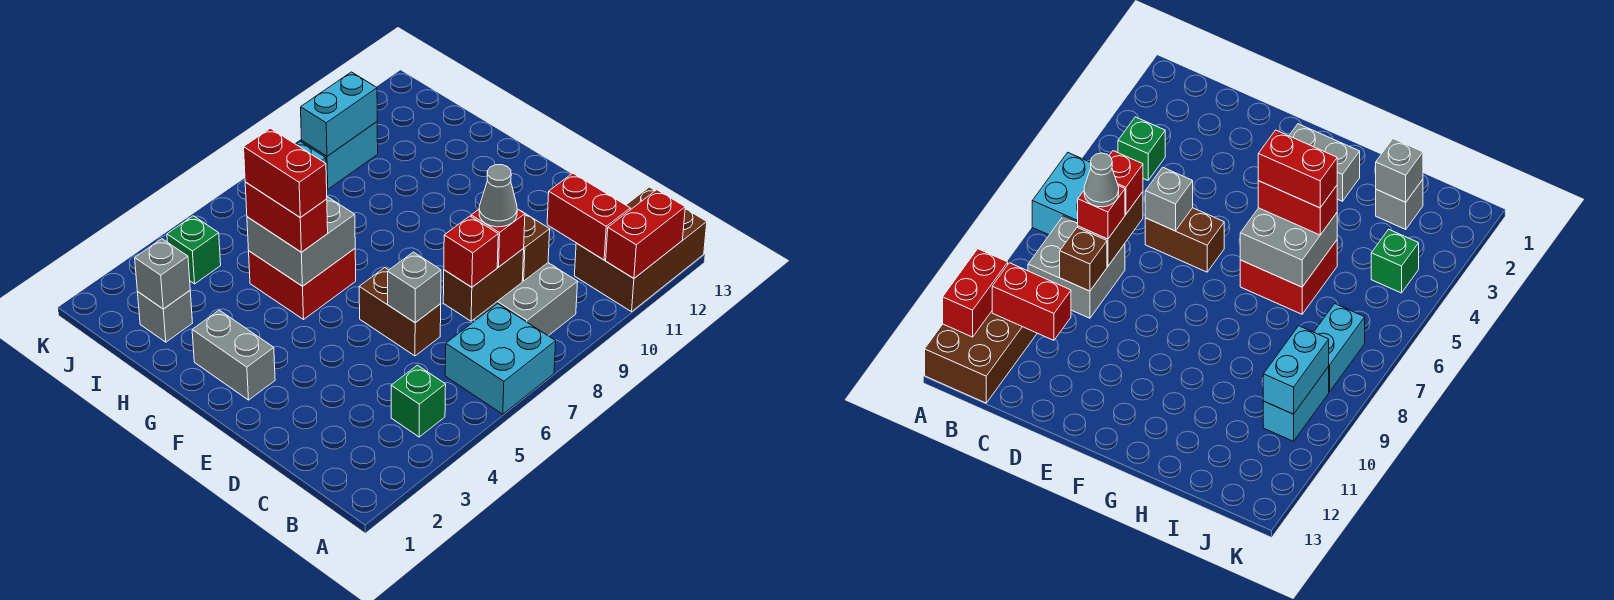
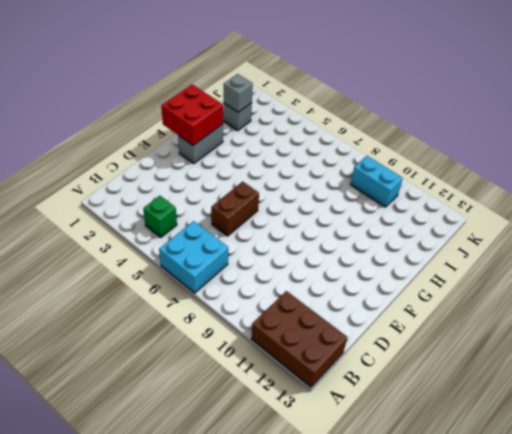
red 2x2 brick [161,85,223,145] -> red 2x2 brick moved to [249,249,356,319]
none -> grey 2x2 brick [474,263,578,336]
none -> green 1x1 brick [167,216,221,284]
none -> cyan 1x2 brick [1314,304,1365,392]

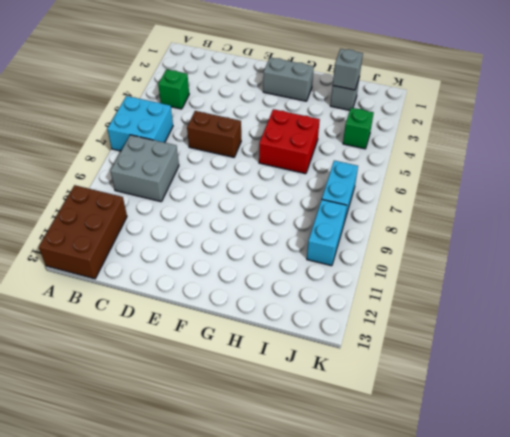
none -> red 1x2 brick [606,190,685,278]
none -> red 1x2 brick [547,173,630,260]
none -> brown 1x2 brick [443,249,524,321]

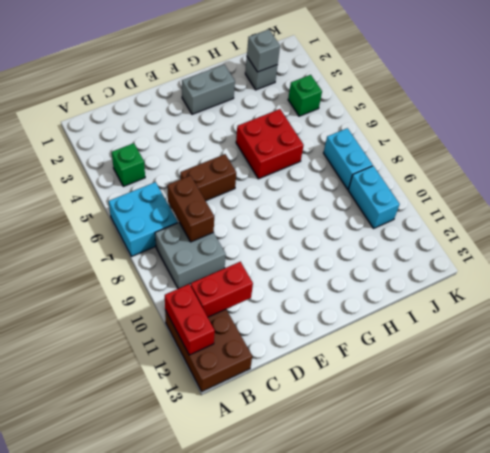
none -> brown 1x1 brick [523,212,550,281]
none -> grey 1x1 brick [388,252,441,323]
none -> grey 2x2 brick [247,197,355,286]

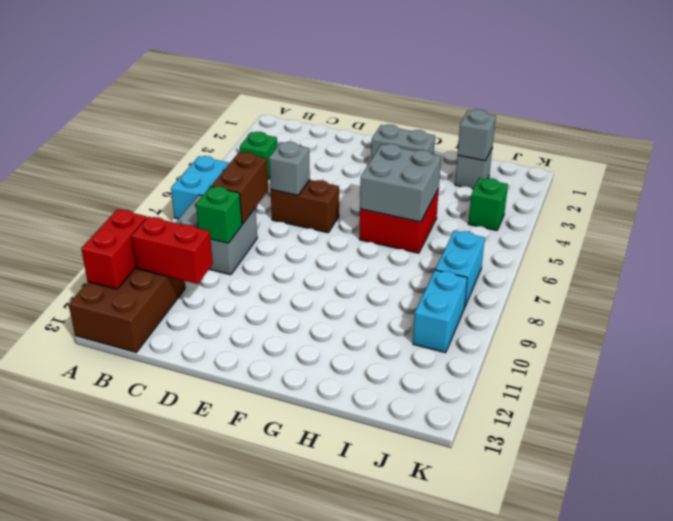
green 1x1 brick [196,186,242,243] -> brown 1x1 brick [523,212,550,281]
none -> cyan 1x2 brick [301,72,377,156]
none -> red 1x1 brick [444,216,498,287]
none -> red 1x1 brick [471,209,525,267]

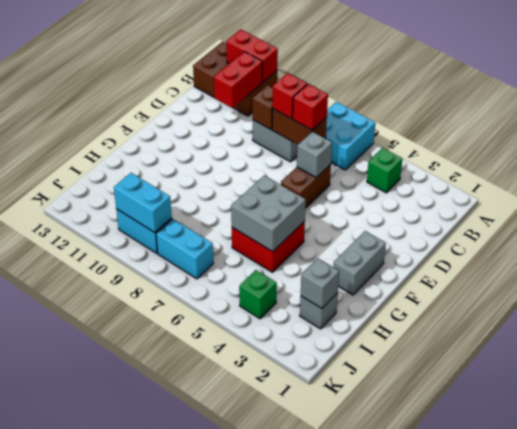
none -> red 1x2 brick [245,182,328,252]
none -> grey 1x1 cone [479,165,517,227]
none -> red 1x2 brick [244,128,327,217]

